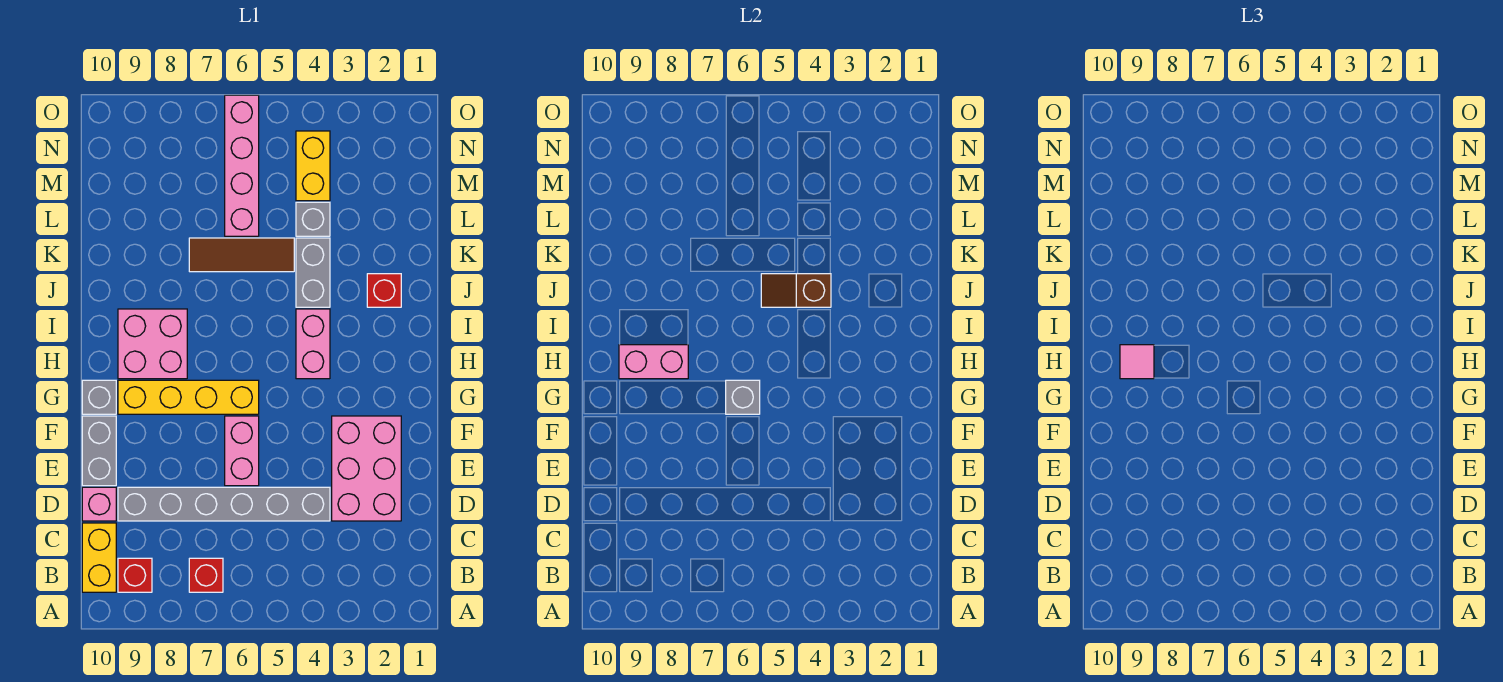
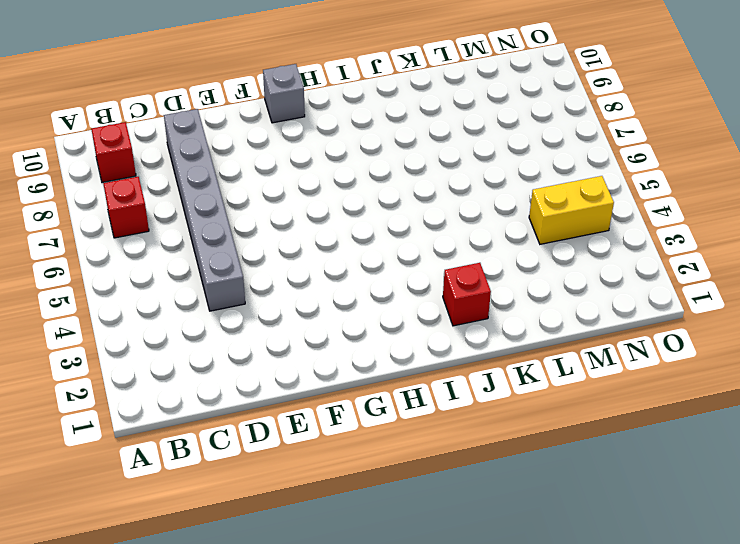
none -> yellow 1x2 brick [82,523,116,592]
none -> pink 2x3 brick [332,416,401,521]
none -> pink 1x1 brick [82,487,116,521]

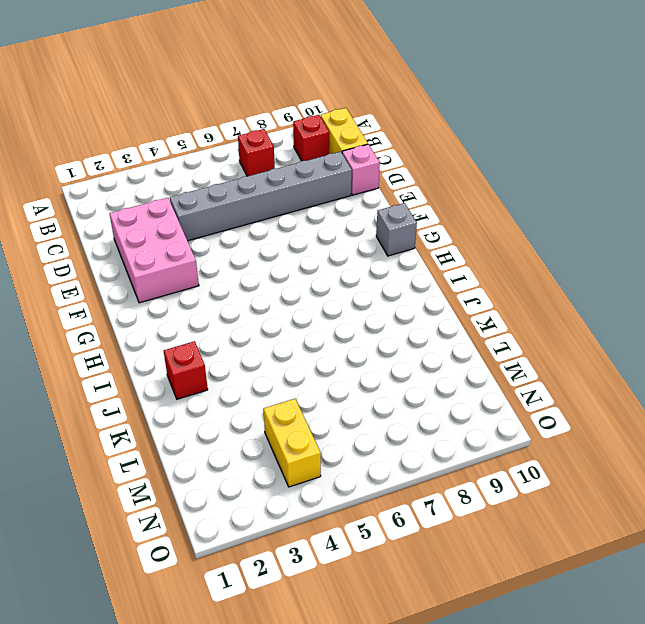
none -> pink 1x2 brick [225,416,259,486]
none -> grey 1x2 brick [82,416,116,486]
none -> yellow 1x4 brick [118,380,259,414]

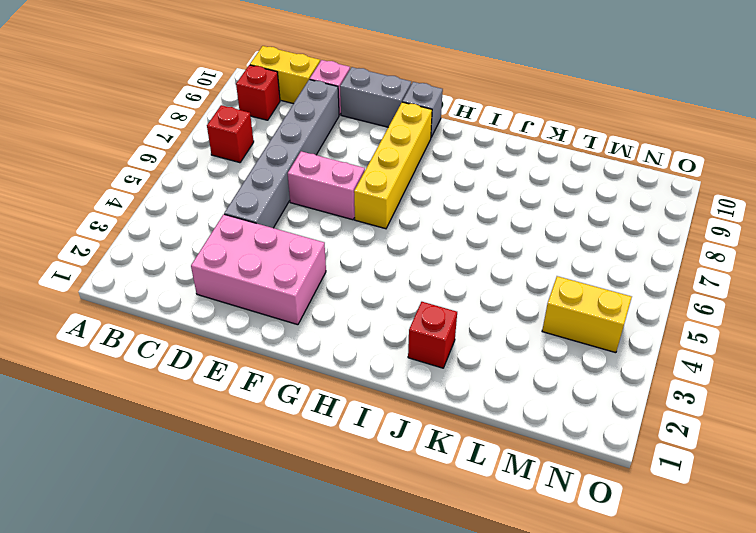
none -> pink 1x2 brick [296,309,330,379]
none -> pink 2x2 brick [118,309,187,379]
none -> grey 1x2 brick [296,238,330,307]

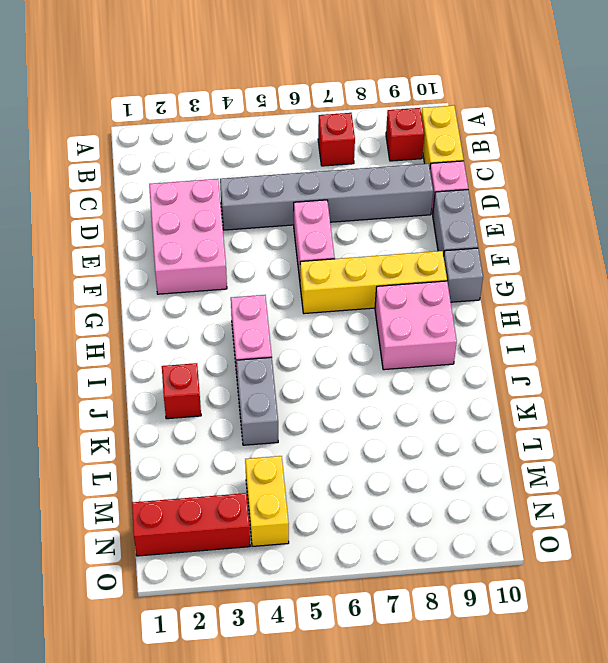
red 1x3 brick [132,493,250,556] -> none
none -> brown 1x3 tile [189,238,294,272]
none -> grey 1x1 brick [296,202,330,236]
none -> pink 1x4 brick [225,95,259,236]

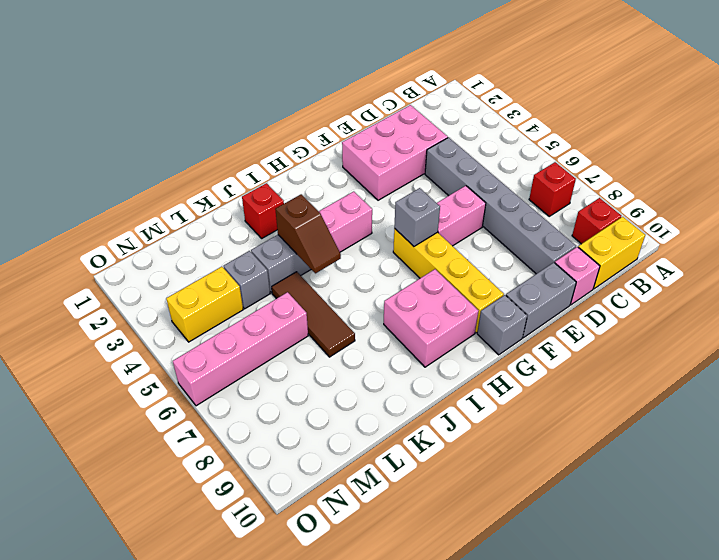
none -> pink 1x2 brick [619,345,688,379]
none -> pink 1x1 tile [1120,345,1154,379]

